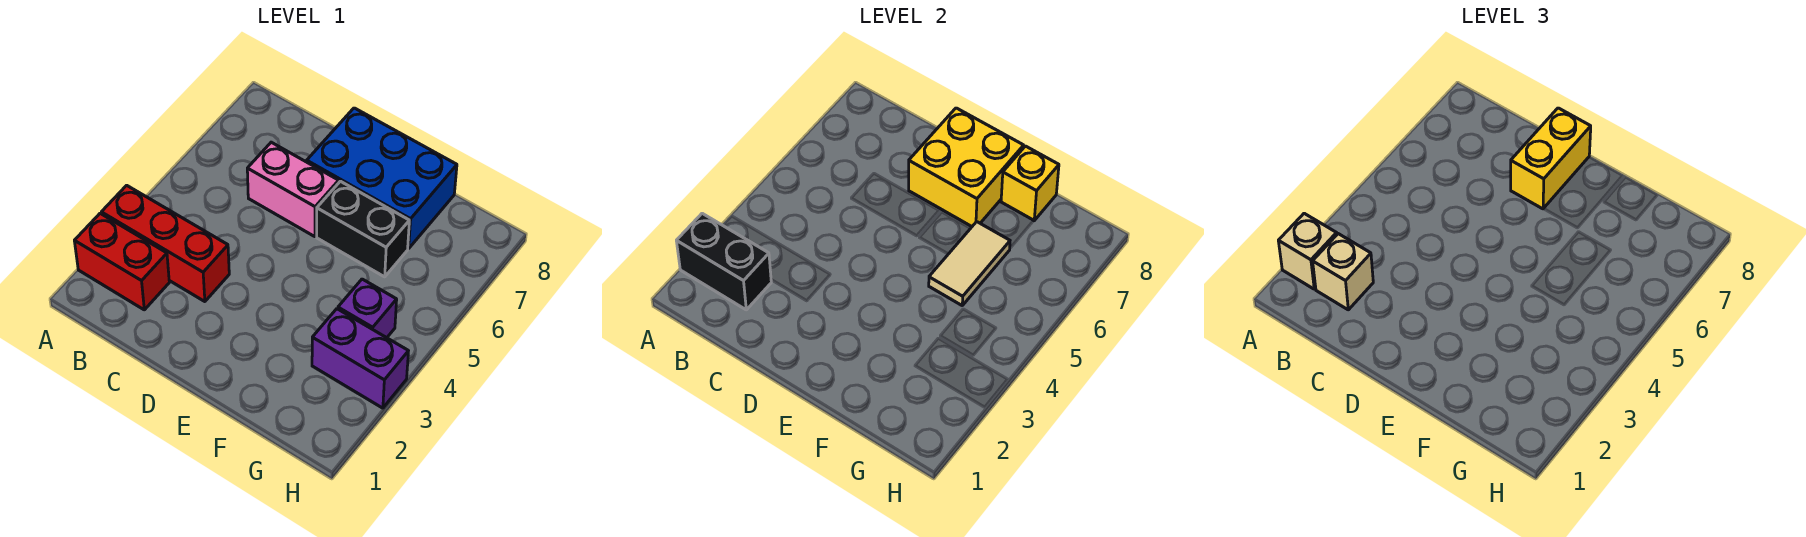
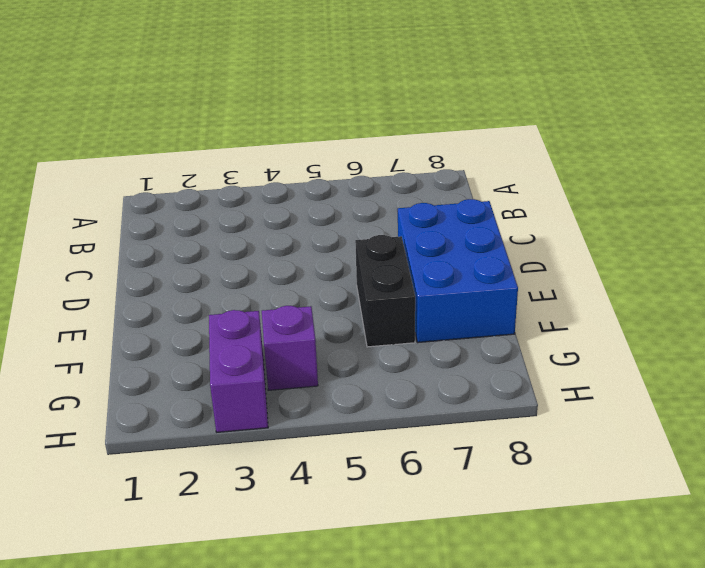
none -> red 1x2 brick [74,213,169,310]
none -> red 1x3 brick [101,185,229,302]
none -> pink 1x2 brick [247,142,339,237]

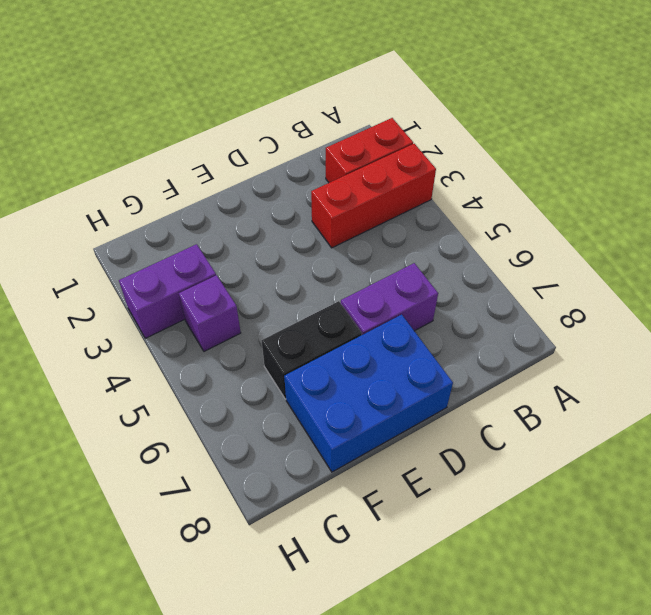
purple 1x2 brick [341,263,438,335] -> pink 1x2 brick [247,142,339,237]
none -> black 1x2 brick [676,213,771,310]
none -> yellow 2x2 brick [909,108,1024,226]
none -> tan 1x2 tile [929,222,1010,305]

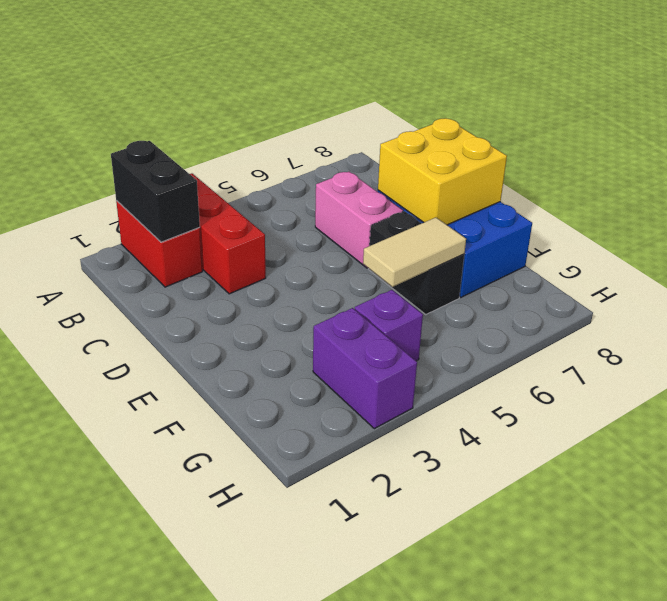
none -> yellow 1x1 brick [1001,146,1059,221]
none -> tan 1x1 brick [1278,213,1337,289]
none -> tan 1x1 brick [1313,234,1373,310]

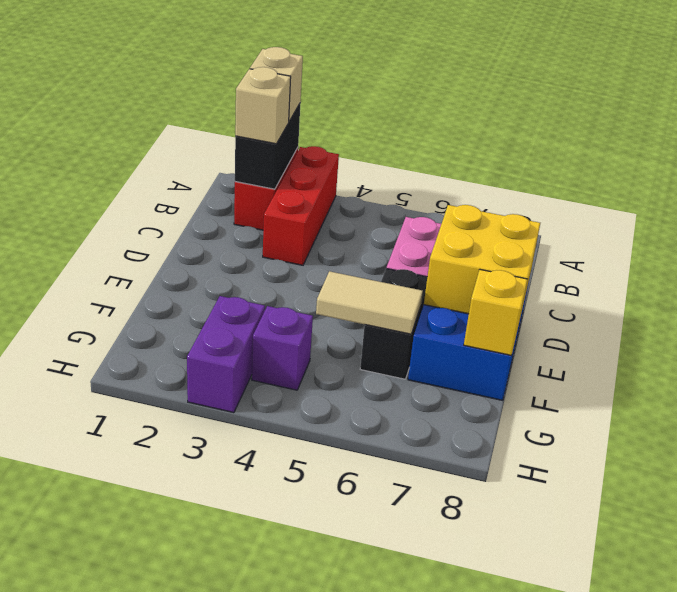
none -> yellow 1x2 brick [1511,108,1591,209]

